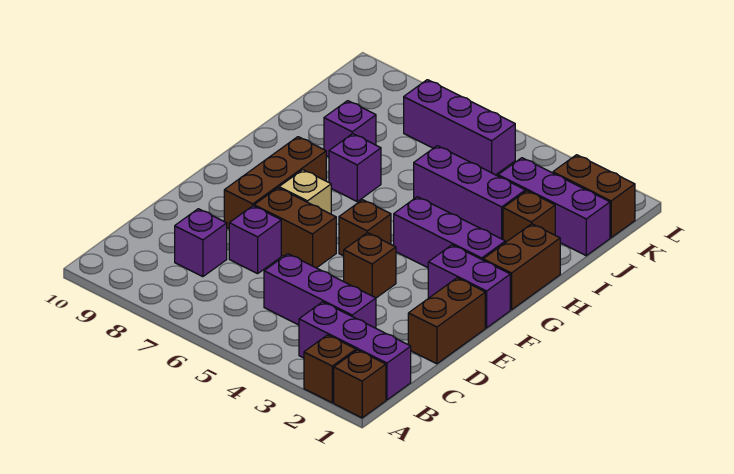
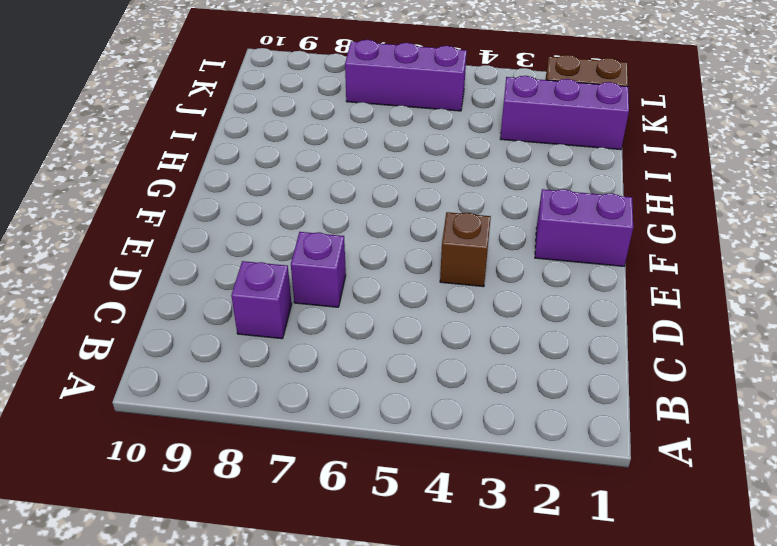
none -> brown 1x1 brick [334,350,386,418]
none -> brown 1x1 brick [304,335,356,403]
none -> purple 1x3 brick [299,302,411,400]

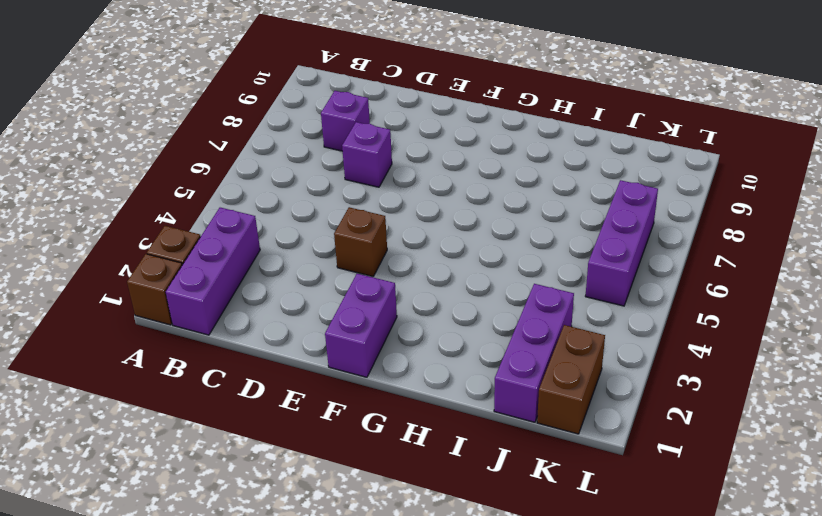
none -> purple 1x3 brick [264,254,376,328]
none -> brown 1x2 brick [408,278,485,364]
none -> brown 1x2 brick [254,188,336,268]

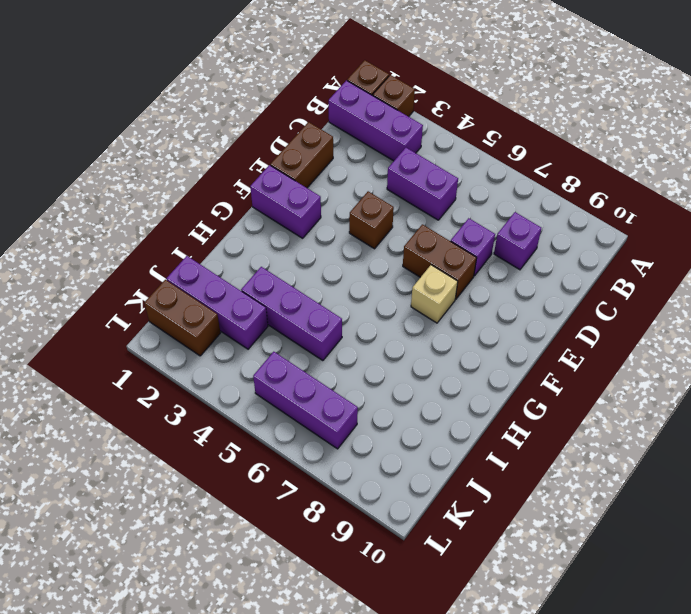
purple 1x2 brick [387,148,458,220] -> purple 1x3 brick [264,254,376,328]
none -> brown 1x3 brick [224,137,326,229]
none -> brown 1x1 brick [339,200,391,256]
none -> brown 1x2 brick [483,224,560,310]

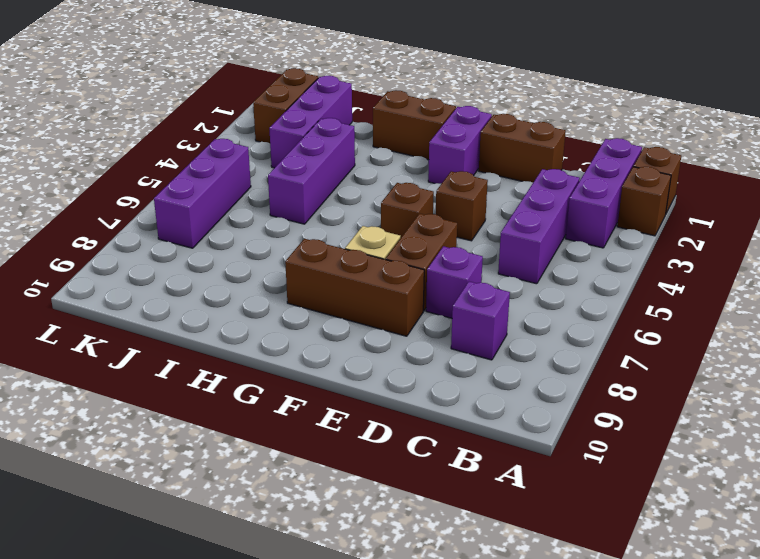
none -> purple 1x3 brick [394,197,505,268]
none -> purple 1x1 brick [329,134,381,201]
none -> brown 1x1 brick [503,191,555,243]

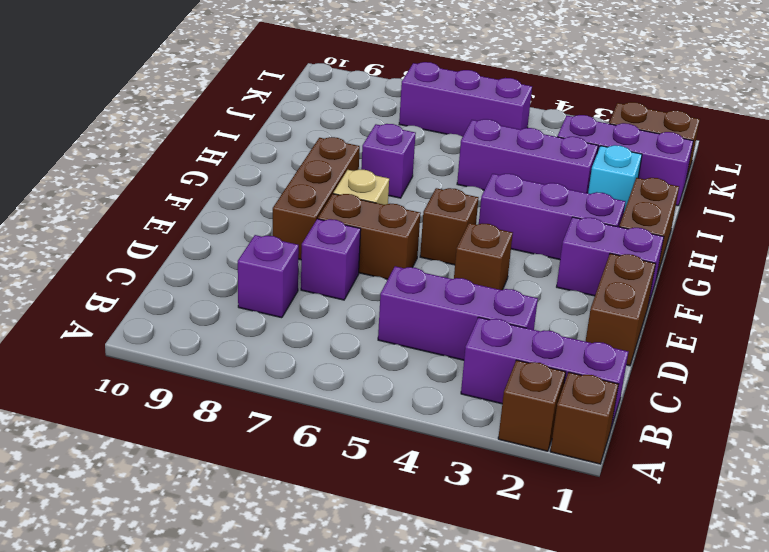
cyan 1x1 brick [588,145,642,211] -> brown 1x1 brick [503,191,555,243]
none -> purple 1x1 brick [324,101,376,157]

